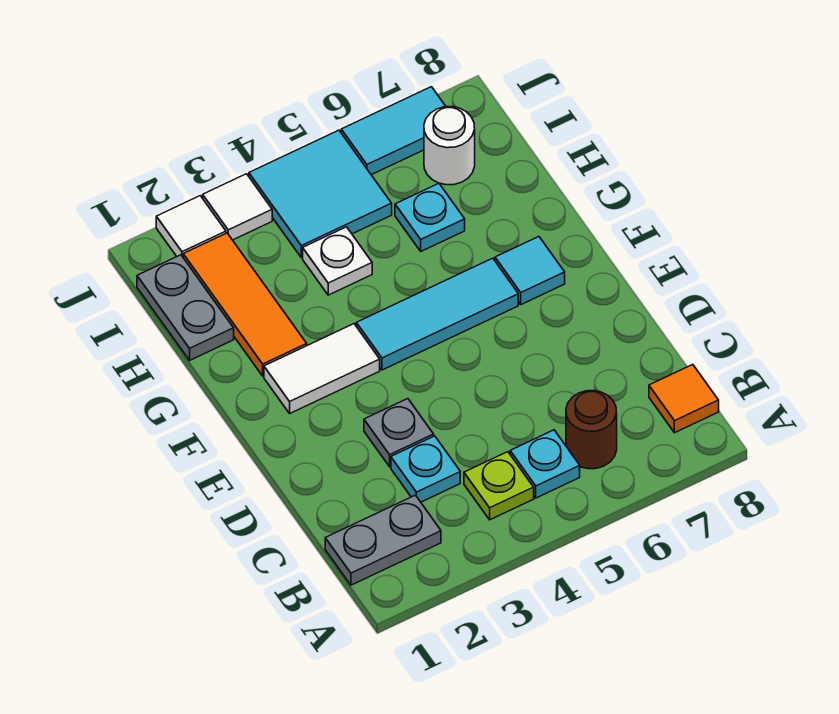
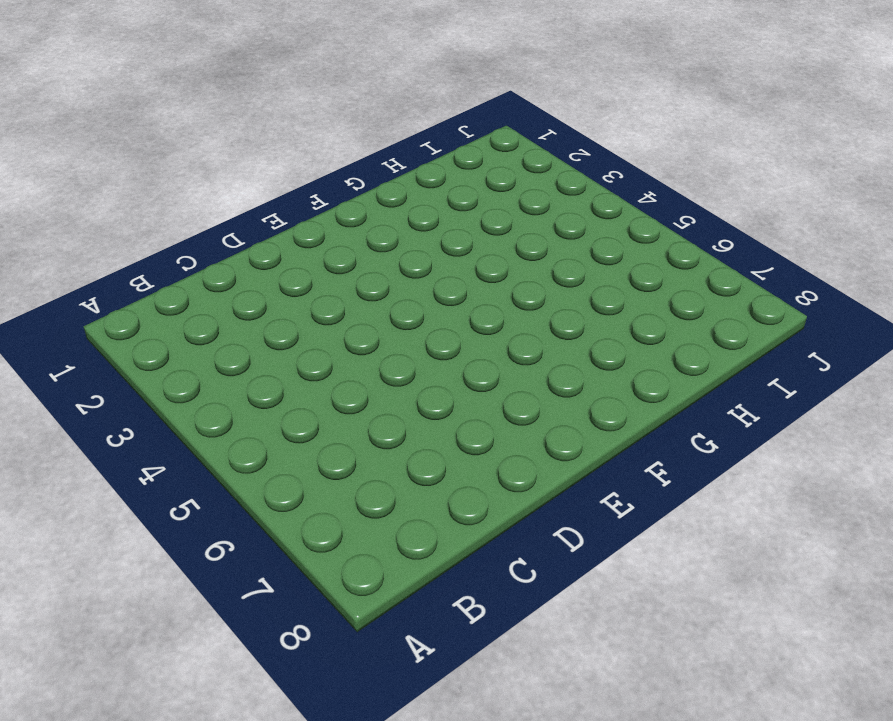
none -> grey 1x2 plate [325,495,441,585]
none -> lime 1x1 plate [464,452,534,520]
none -> cyan 1x1 plate [510,430,580,498]

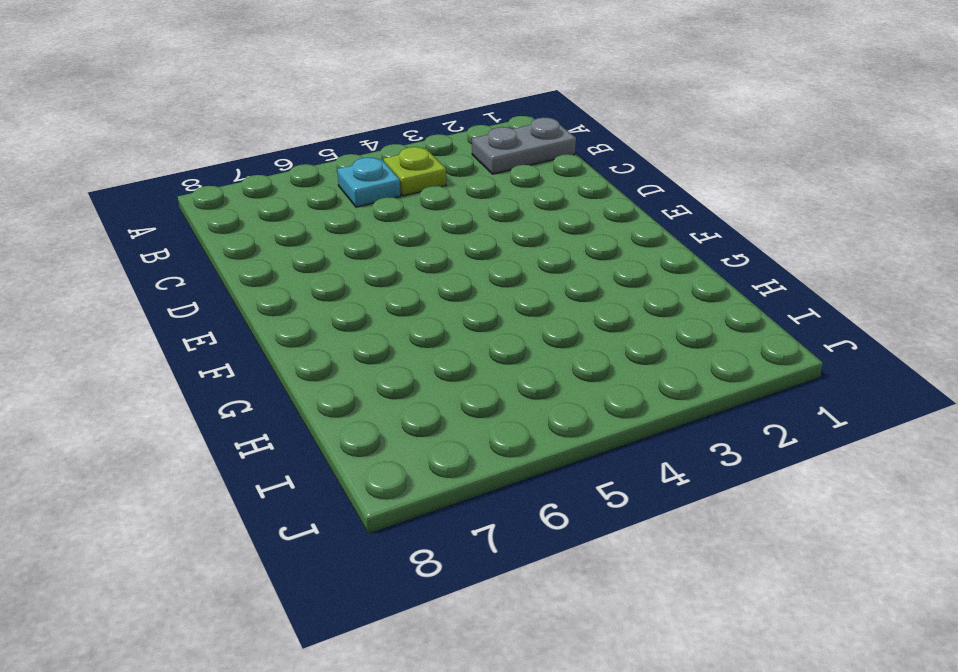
none -> brown 1x1 round brick [566,391,617,469]
none -> orange 1x1 tile [649,365,719,433]
none -> cyan 1x1 plate [391,436,460,502]

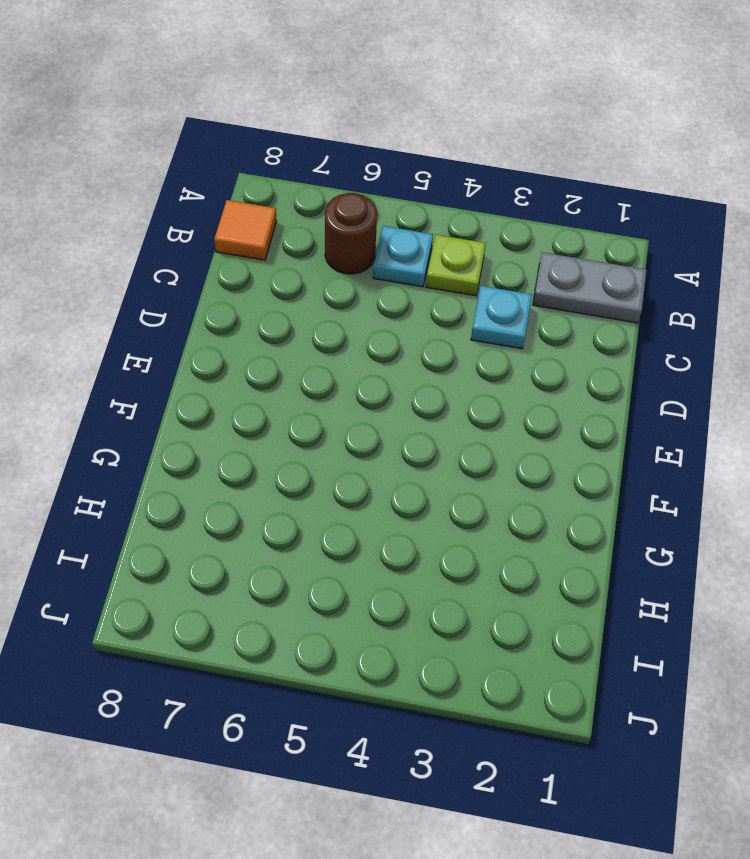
none -> grey 1x1 plate [364,399,434,467]
none -> white 1x2 tile [264,324,380,413]
none -> cyan 1x3 tile [356,258,518,370]

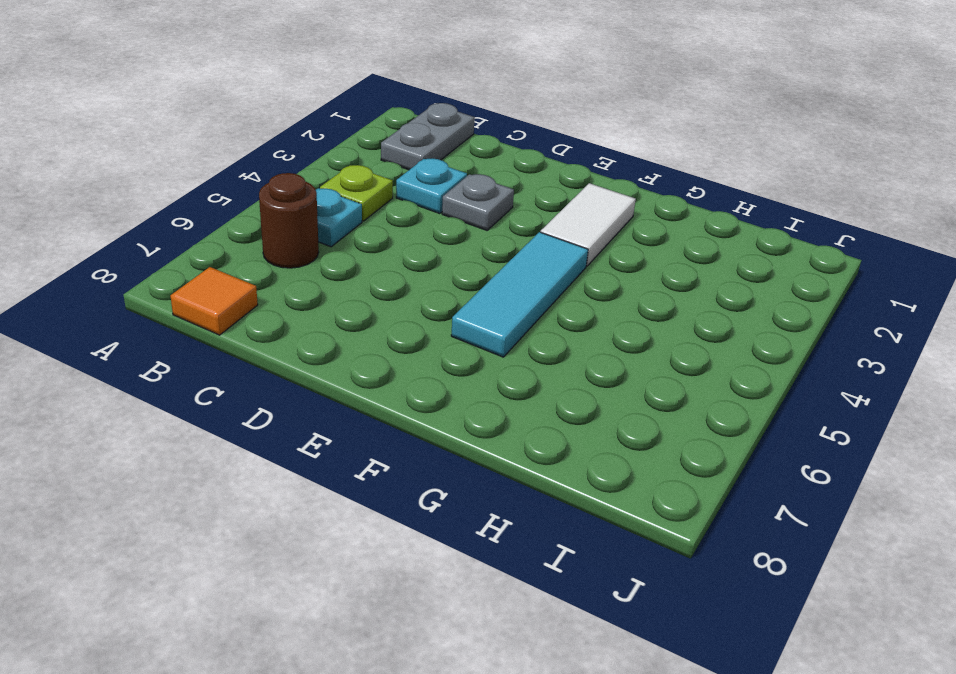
none -> cyan 1x1 tile [495,237,565,305]
none -> orange 1x3 tile [183,233,307,376]
none -> grey 1x2 plate [137,255,234,360]

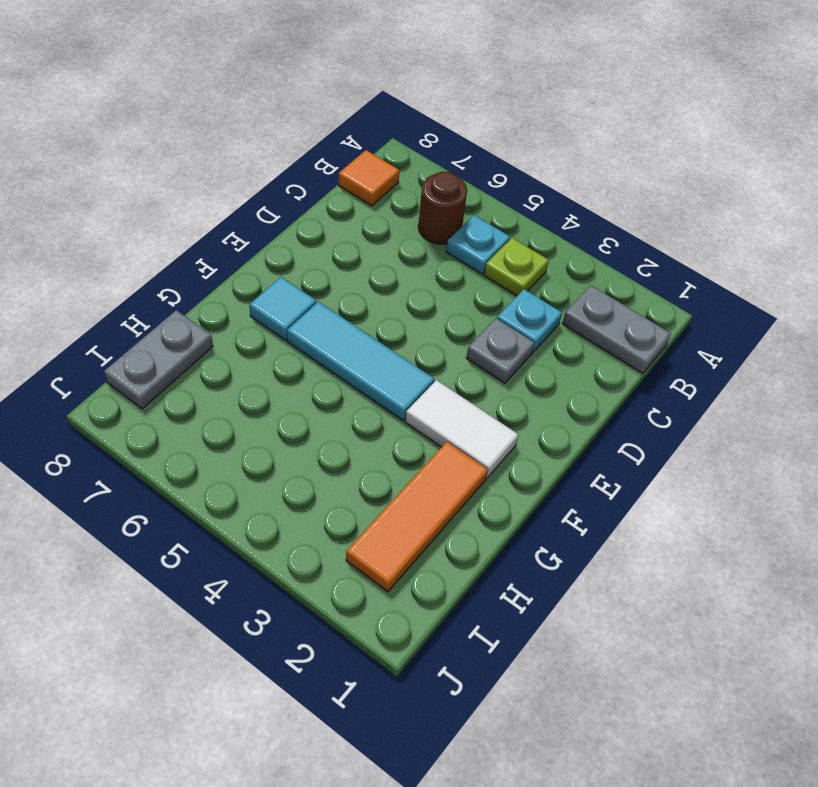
grey 1x2 plate [104,310,213,409] -> grey 1x2 plate moved to [137,255,234,360]
none -> white 1x1 plate [303,227,372,295]
none -> cyan 1x1 plate [395,183,465,251]
none -> cyan 2x2 tile [249,130,392,258]

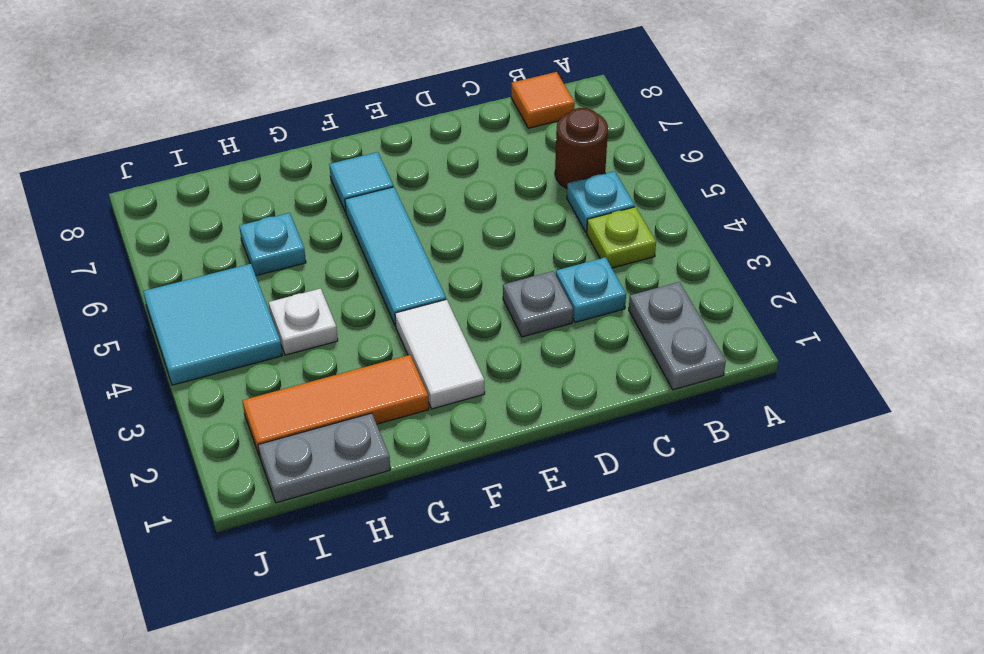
none -> white 1x1 round brick [424,107,475,185]
none -> white 1x1 tile [156,196,226,257]
none -> white 1x1 tile [203,174,272,240]

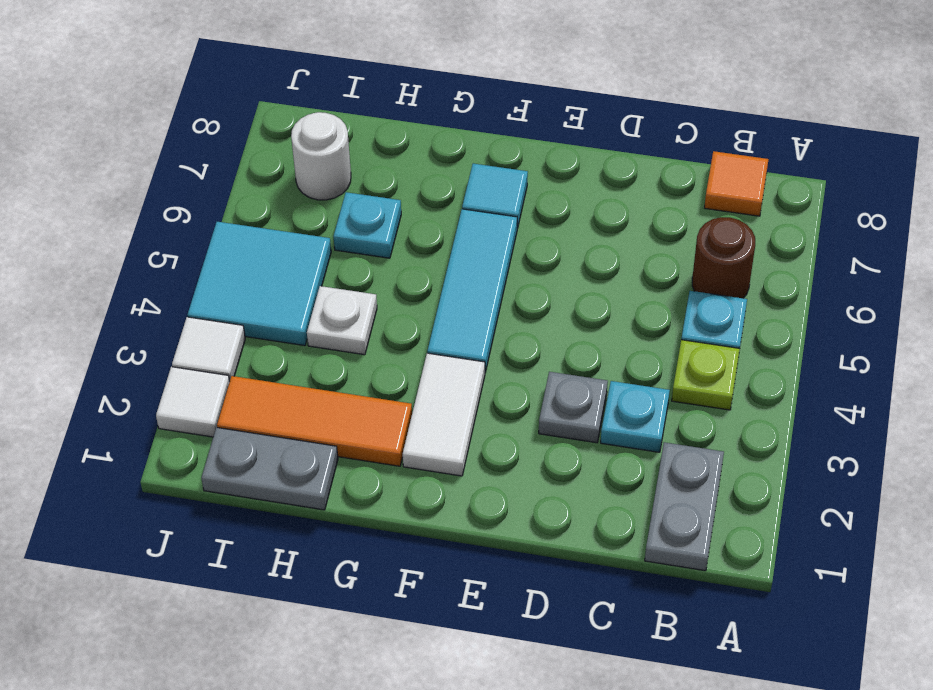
none -> cyan 1x2 tile [341,87,446,175]

